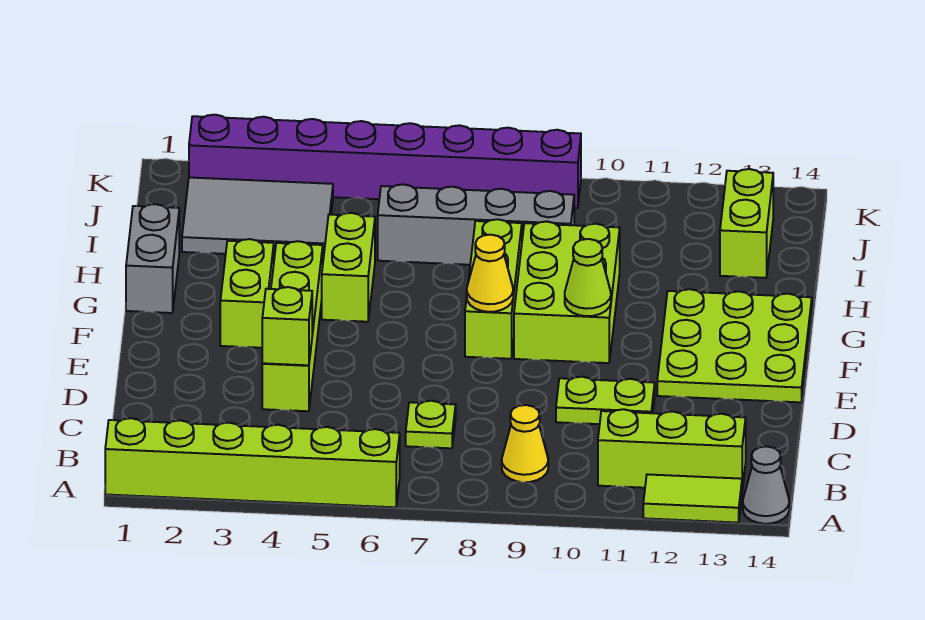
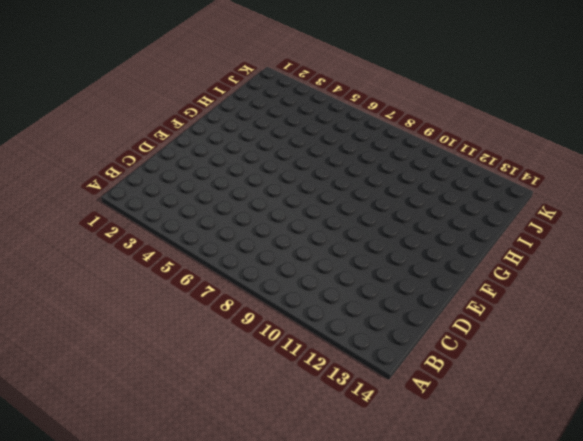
none -> lime 1x6 brick [105,418,400,507]
none -> lime 1x2 tile [643,474,742,523]
none -> grey 1x1 cone [743,447,789,524]

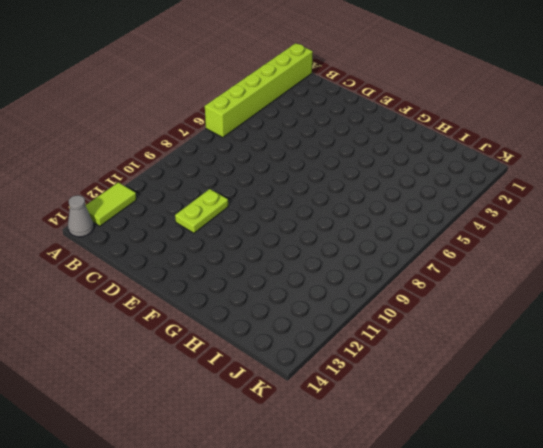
none -> yellow 1x1 cone [502,405,548,482]
none -> lime 1x3 brick [598,409,746,490]
none -> lime 1x1 plate [406,401,456,448]

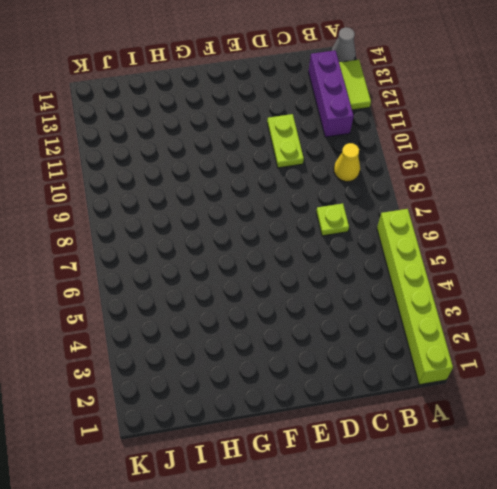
purple 1x3 brick [308,50,354,137] -> lime 1x3 brick [598,409,746,490]
none -> lime 1x4 brick [262,241,323,411]
none -> lime 3x3 plate [657,289,812,402]
none -> lime 1x2 brick [220,239,274,348]

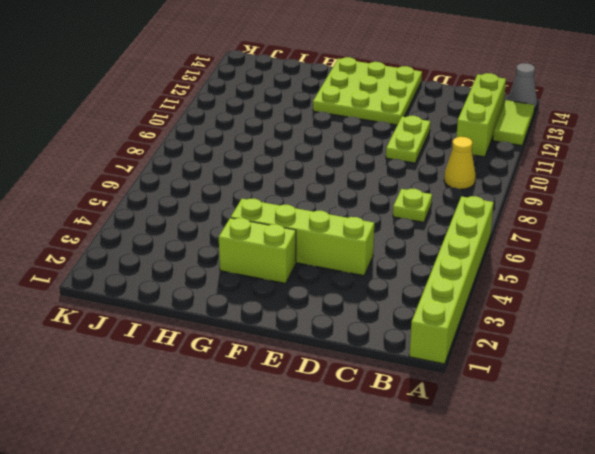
none -> lime 1x3 brick [465,219,522,359]
none -> lime 2x3 brick [514,222,620,363]
none -> grey 1x2 brick [126,204,179,313]

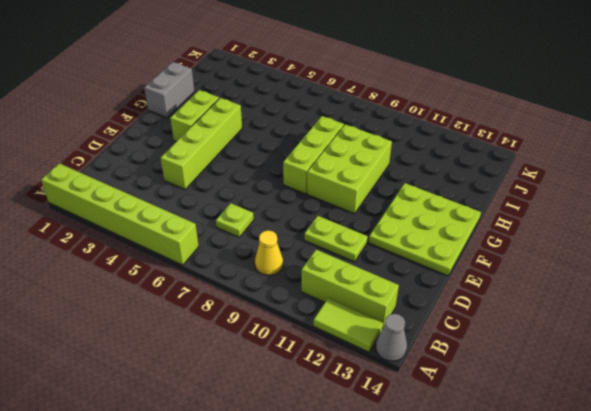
none -> lime 1x2 brick [322,213,375,322]
none -> grey 2x3 tile [182,177,333,258]
none -> grey 1x4 brick [378,184,574,265]

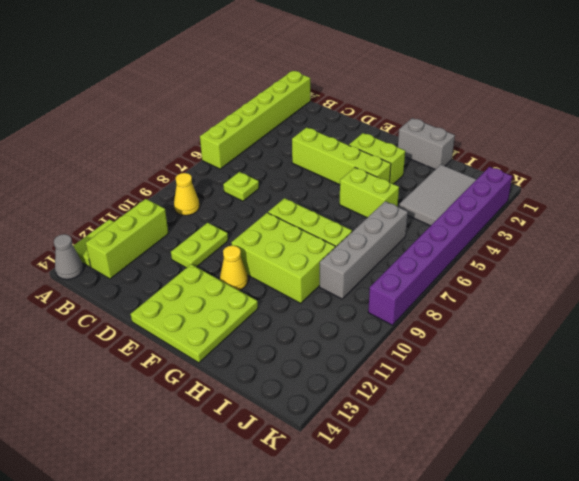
yellow 1x1 cone [220,246,248,290] -> yellow 1x1 cone moved to [467,235,513,312]
none -> lime 1x2 brick [720,169,773,278]
none -> lime 1x1 brick [262,287,312,365]
none -> lime 1x1 cone [565,239,611,316]

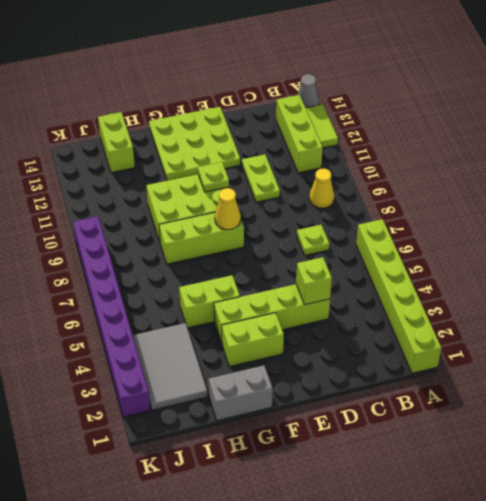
lime 1x1 plate [198,162,229,192] -> lime 1x1 cone [565,239,611,316]
lime 1x2 brick [98,112,135,173] -> lime 1x2 brick turned to [720,169,773,278]
none -> grey 1x4 brick [378,184,574,265]

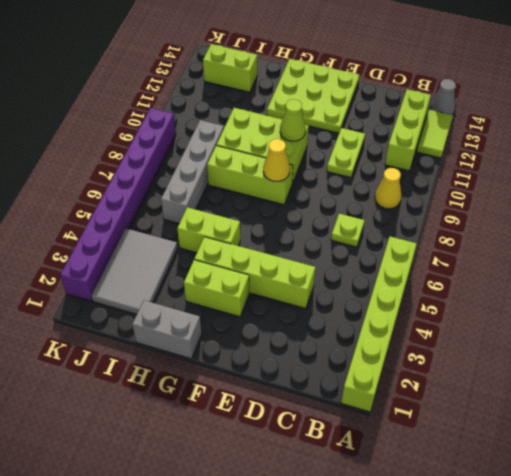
none -> lime 1x1 brick [262,287,312,365]

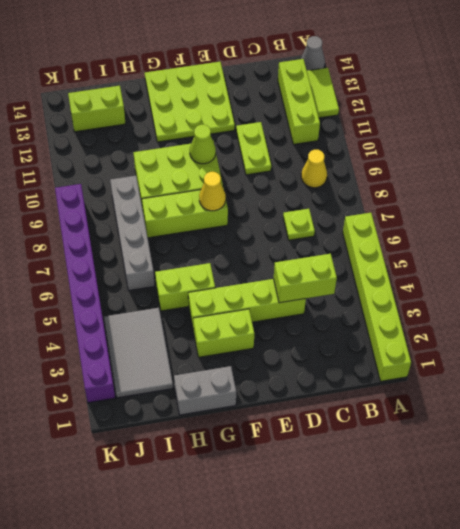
lime 1x2 brick [274,254,337,303] -> lime 1x1 brick [262,287,312,365]

